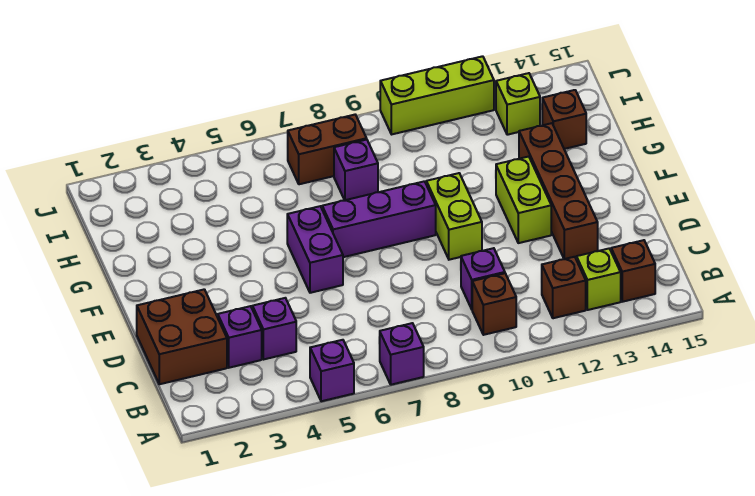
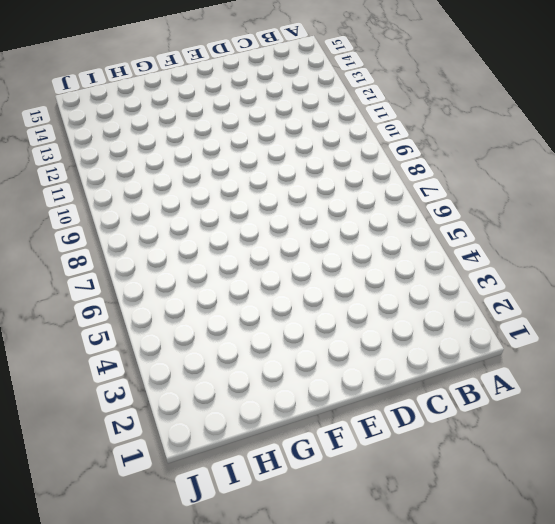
none -> purple 1x1 brick [310,340,354,401]
none -> purple 1x1 brick [379,323,424,385]
none -> brown 1x1 brick [472,273,516,335]

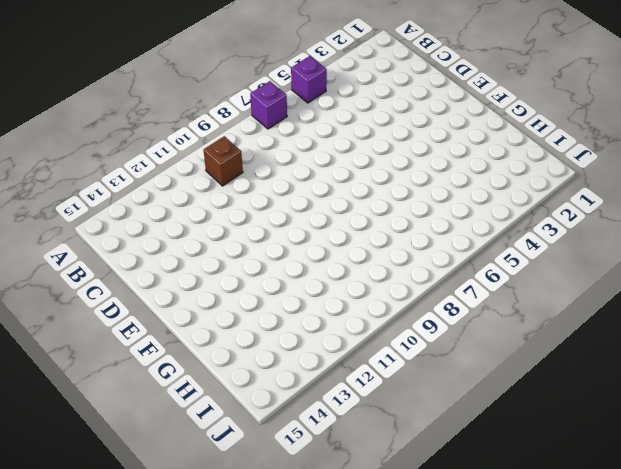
none -> brown 1x1 brick [542,257,586,318]
none -> lime 1x1 brick [577,249,621,310]
none -> brown 1x1 brick [611,240,655,302]

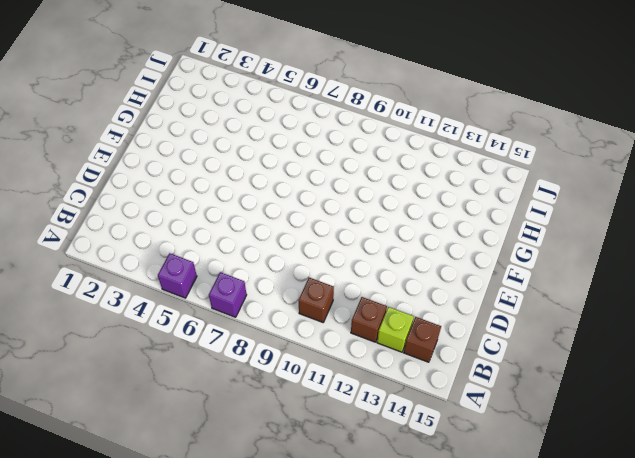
none -> brown 2x2 brick [137,289,227,384]
none -> purple 1x1 brick [218,306,262,368]
none -> purple 1x1 brick [252,298,296,359]

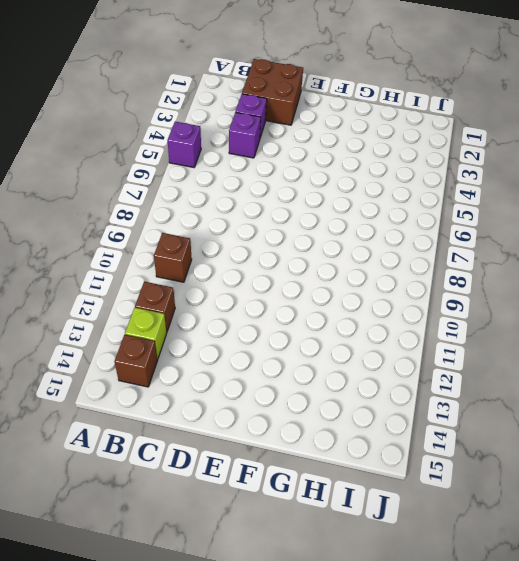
none -> purple 1x1 brick [379,323,424,385]
none -> purple 1x1 brick [461,248,505,309]
none -> brown 1x4 brick [519,123,598,259]

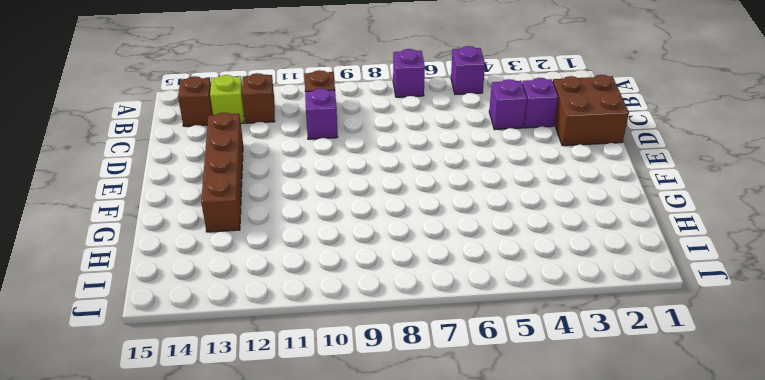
none -> purple 1x2 brick [287,206,343,293]
none -> lime 1x2 brick [426,173,482,260]
none -> lime 1x2 brick [496,157,551,243]

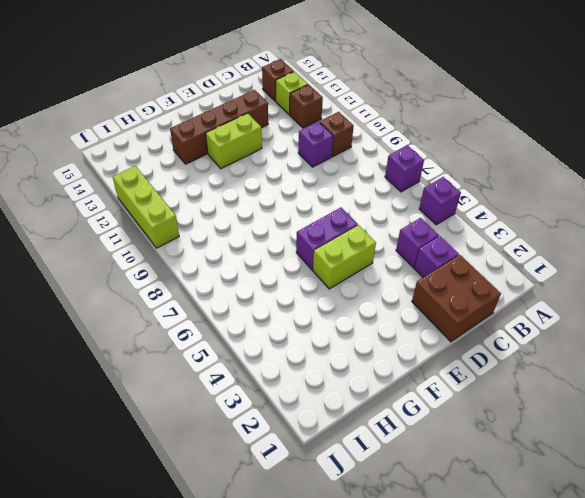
lime 1x2 brick [313,225,376,289] -> lime 1x2 brick moved to [426,173,482,260]
none -> purple 1x3 brick [322,181,436,257]
none -> purple 1x1 brick [334,140,378,200]
none -> brown 1x1 brick [542,90,586,149]

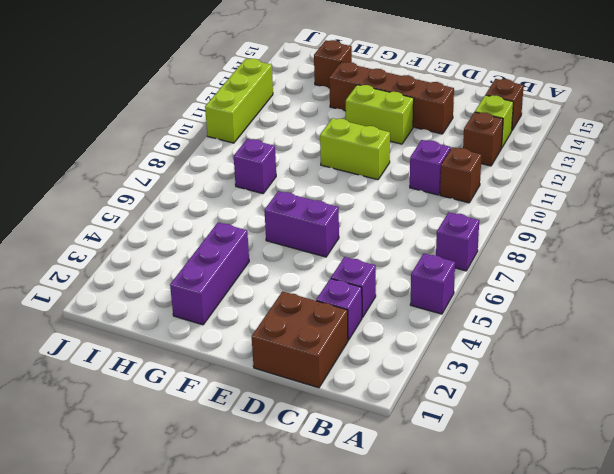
purple 1x3 brick [170,222,249,325] -> purple 1x3 brick moved to [322,181,436,257]
none -> brown 1x2 brick [288,115,367,184]
none -> lime 1x1 brick [496,73,540,135]

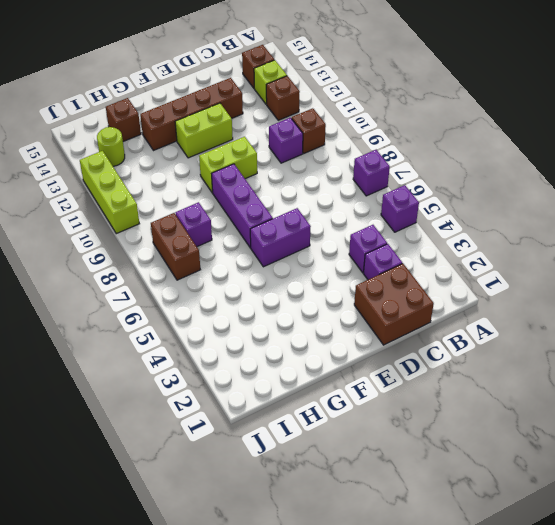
lime 1x1 round brick [97,127,125,166] -> lime 1x1 brick [496,73,540,135]

